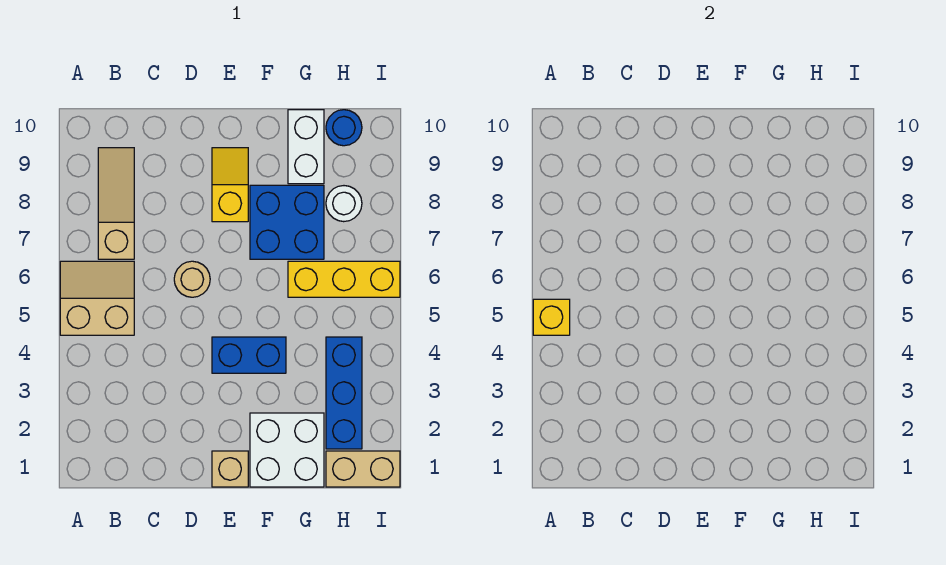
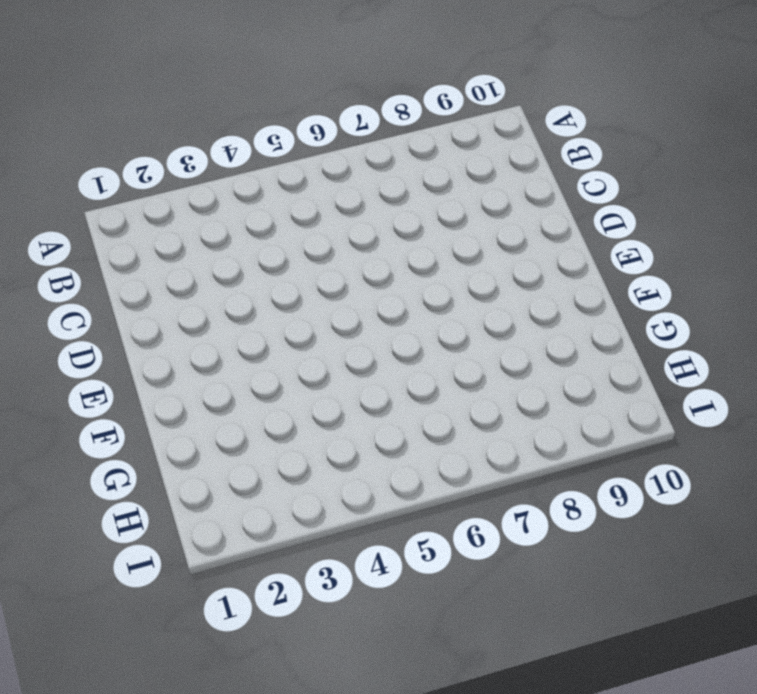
none -> tan 2x2 slope [60,261,134,335]
none -> tan 1x3 slope [98,148,134,259]
none -> tan 1x1 round brick [174,261,210,297]

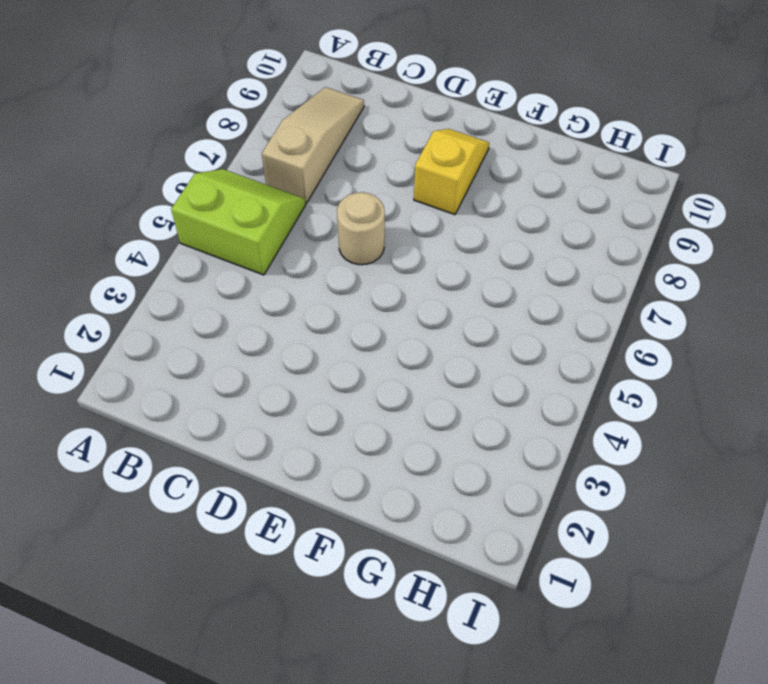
lime 2x2 slope [171,169,306,275] -> tan 2x2 slope [60,261,134,335]
none -> tan 1x1 brick [212,451,248,487]
none -> blue 1x2 brick [212,337,286,373]
none -> white 2x2 brick [250,413,324,487]

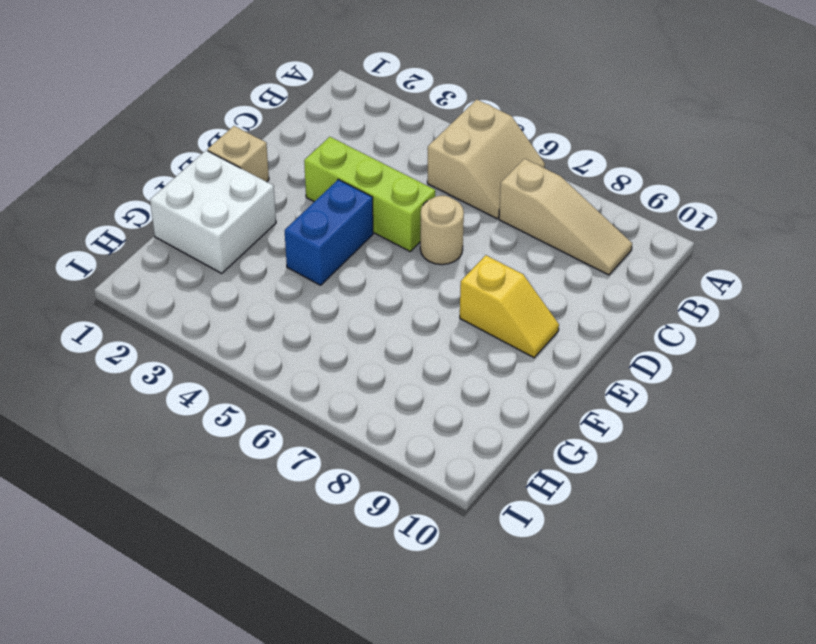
lime 1x3 brick [304,137,435,251] -> none
none -> blue 2x2 brick [250,185,324,259]
none -> yellow 1x3 brick [288,261,400,297]
none -> white 1x2 brick [288,110,324,184]

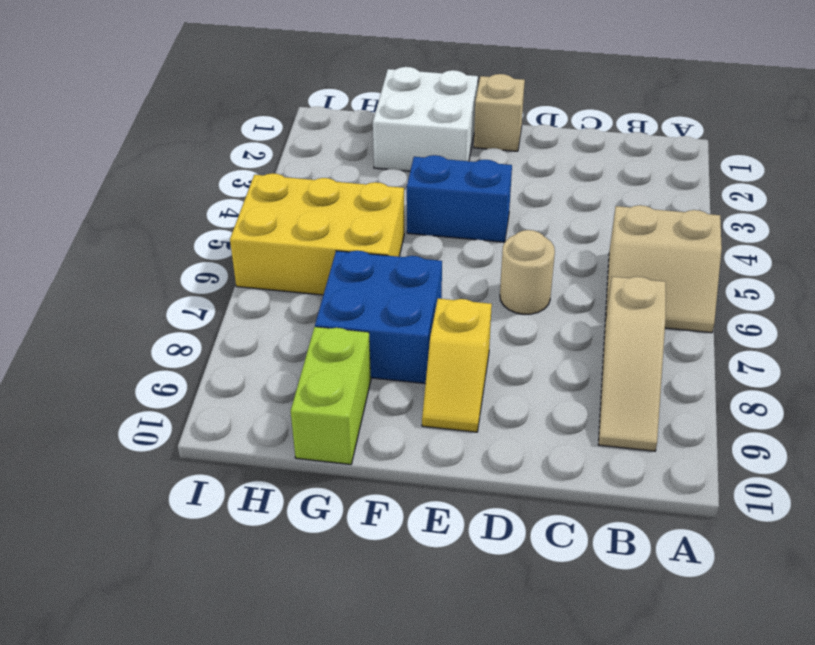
yellow 2x3 brick [230,173,404,295] -> yellow 1x3 brick [288,261,400,297]
lime 1x2 brick [291,327,371,464] -> white 1x2 brick [288,110,324,184]
none -> tan 1x2 brick [326,451,400,487]
none -> blue 1x3 brick [326,337,362,449]
none -> white 1x1 round brick [326,186,362,222]

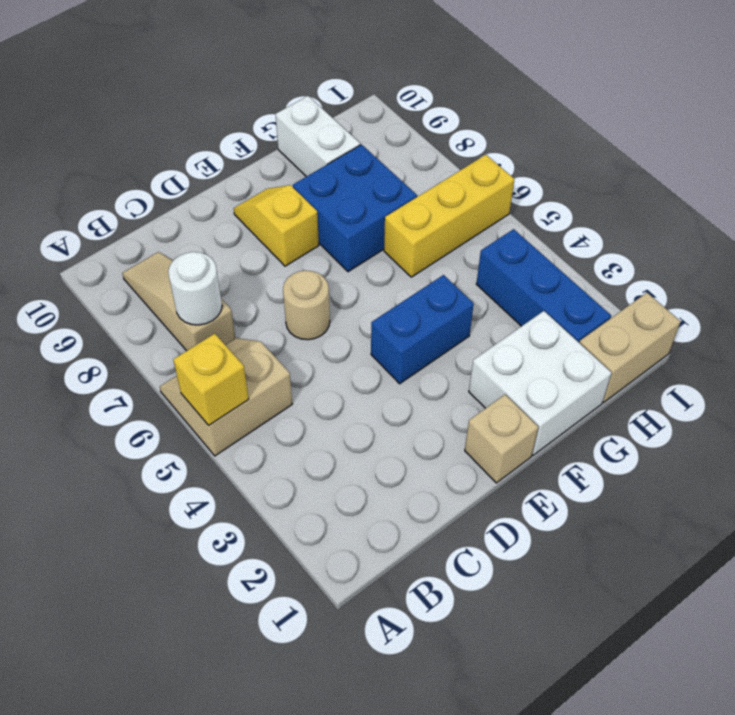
white 1x1 round brick [168,252,222,325] -> white 1x1 round brick moved to [326,186,362,222]
none -> blue 1x1 round brick [326,110,362,146]

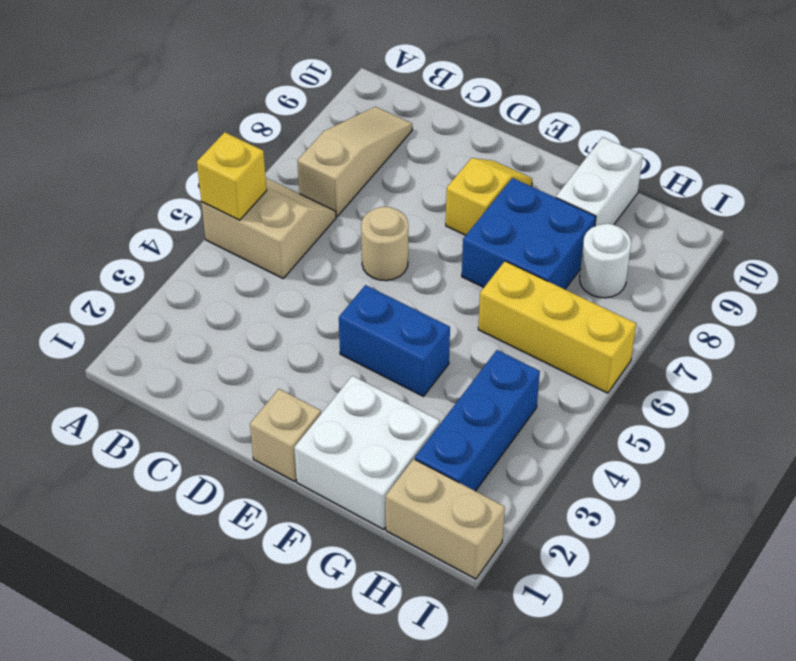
none -> blue 1x1 round brick [326,110,362,146]

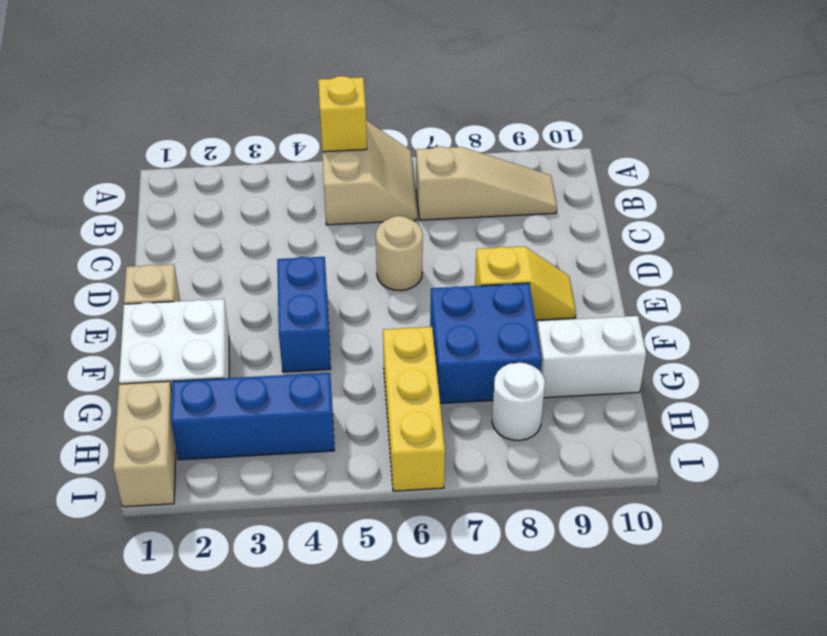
none -> blue 1x1 round brick [326,110,362,146]

